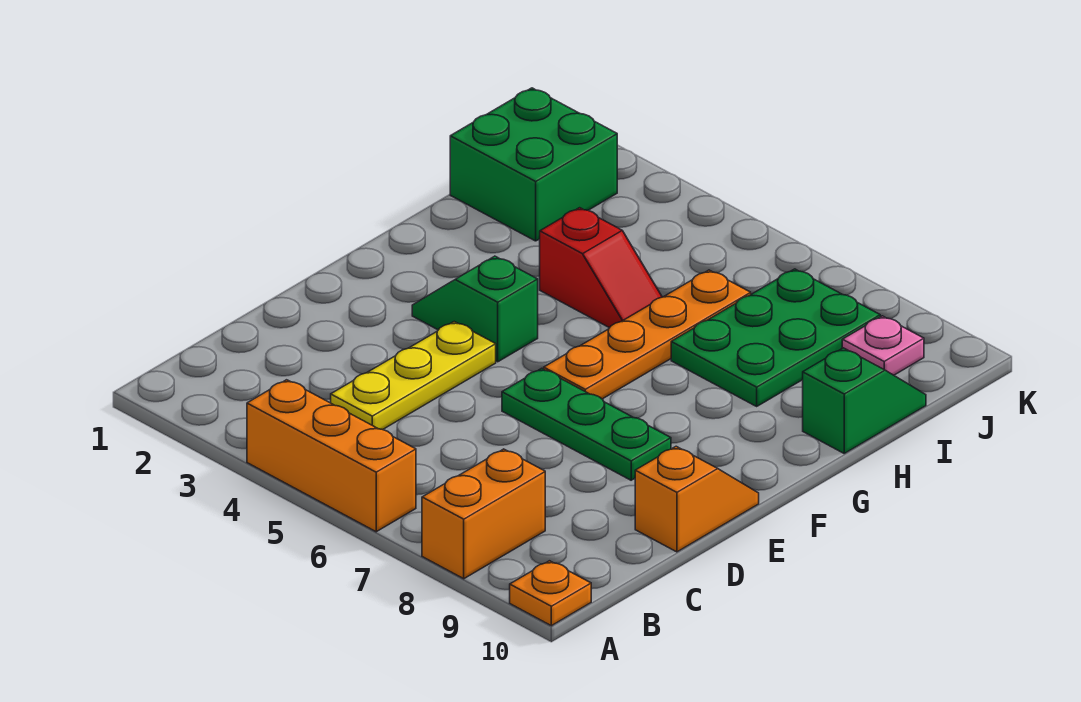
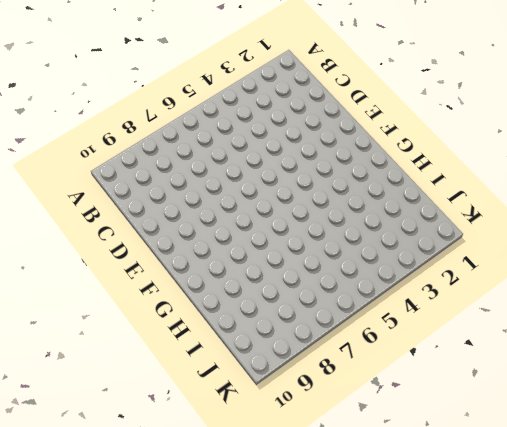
none -> orange 1x3 brick [247,380,416,532]
none -> orange 1x2 brick [422,449,545,579]
none -> orange 1x1 plate [510,561,591,626]

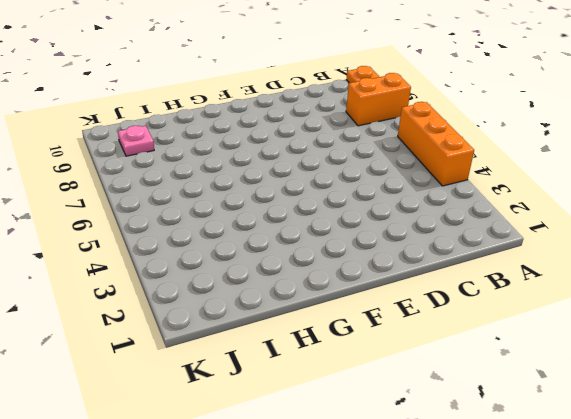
none -> yellow 1x3 plate [331,322,496,430]
none -> orange 1x2 slope [635,446,759,552]
none -> green 1x3 plate [502,368,671,480]

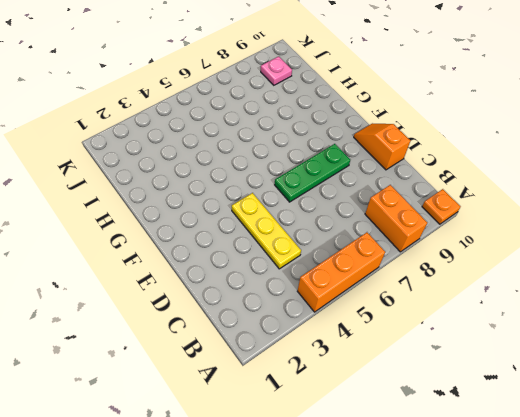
none -> green 1x2 slope [412,256,538,362]
none -> orange 1x4 plate [544,270,751,399]
none -> red 1x2 slope [540,208,662,328]

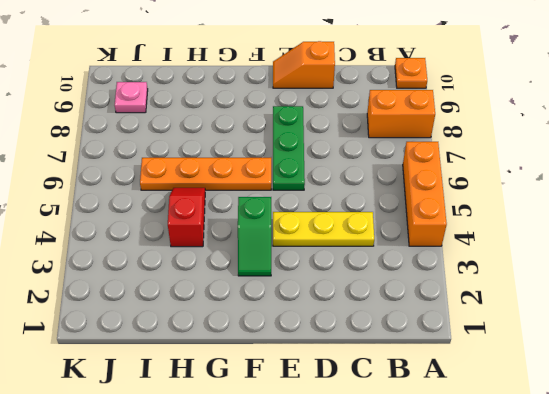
none -> green 2x3 plate [671,269,880,406]
none -> green 1x2 slope [803,348,926,453]
none -> green 2x2 brick [450,88,617,241]

